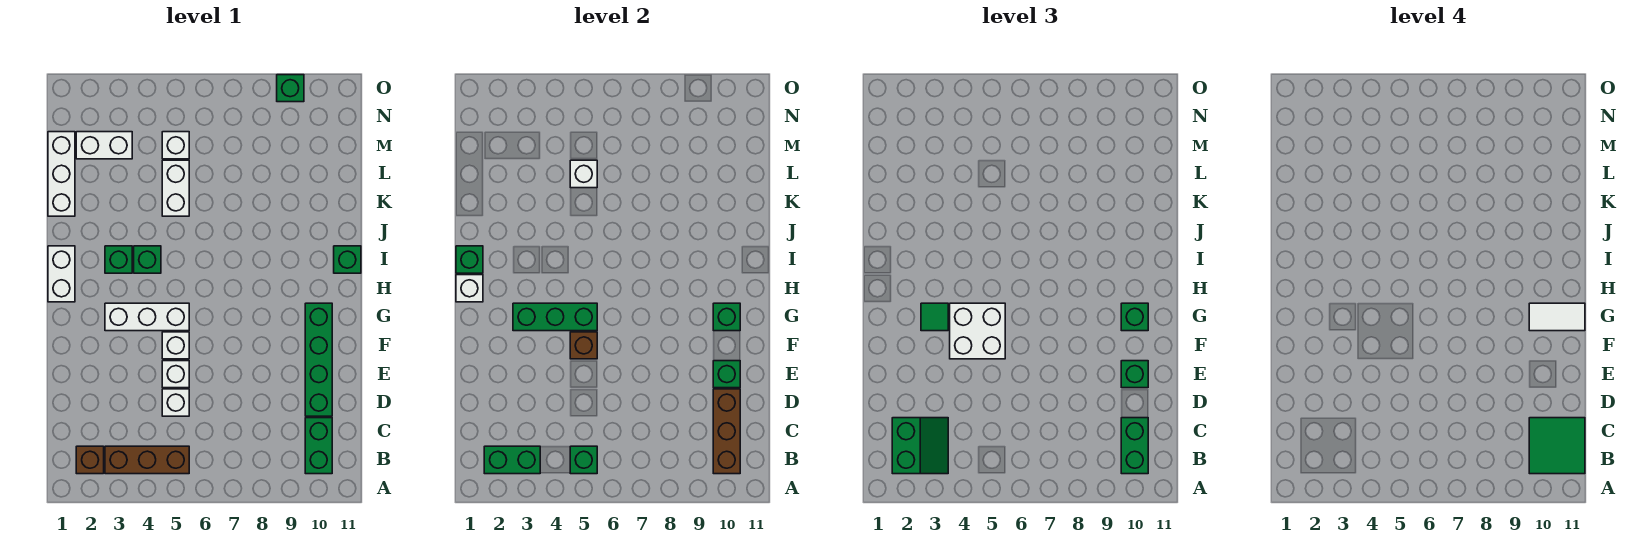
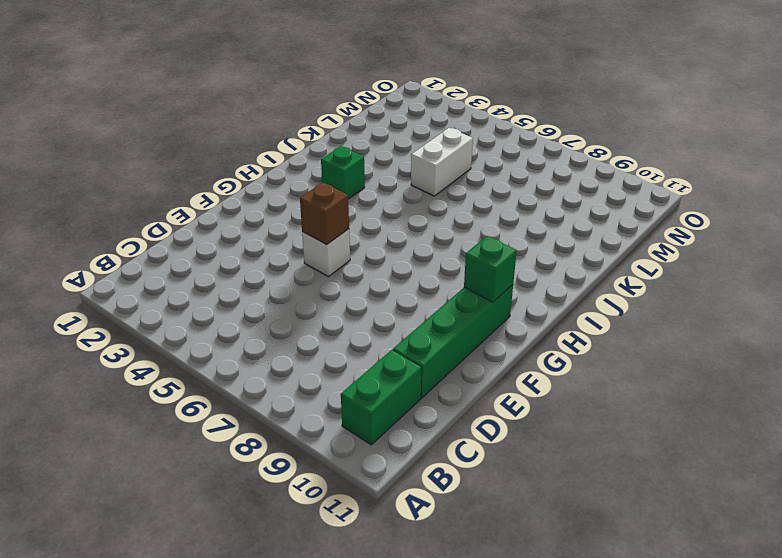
none -> brown 1x1 brick [76,446,104,474]
none -> brown 1x3 brick [105,446,189,474]
none -> white 1x1 brick [162,389,189,416]
none -> white 1x1 brick [162,361,189,388]

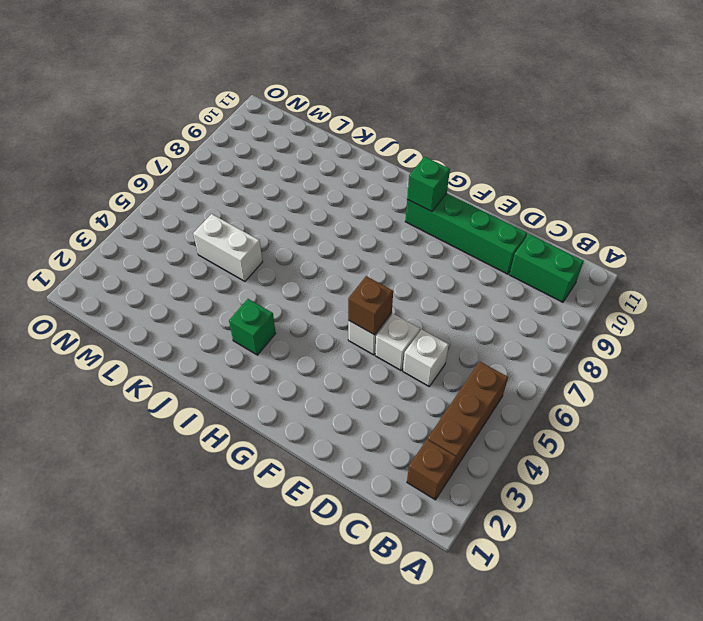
none -> white 1x3 brick [105,303,189,331]
none -> white 1x2 brick [48,246,75,302]
none -> green 1x1 brick [134,246,161,273]
none -> green 1x1 brick [334,246,361,273]

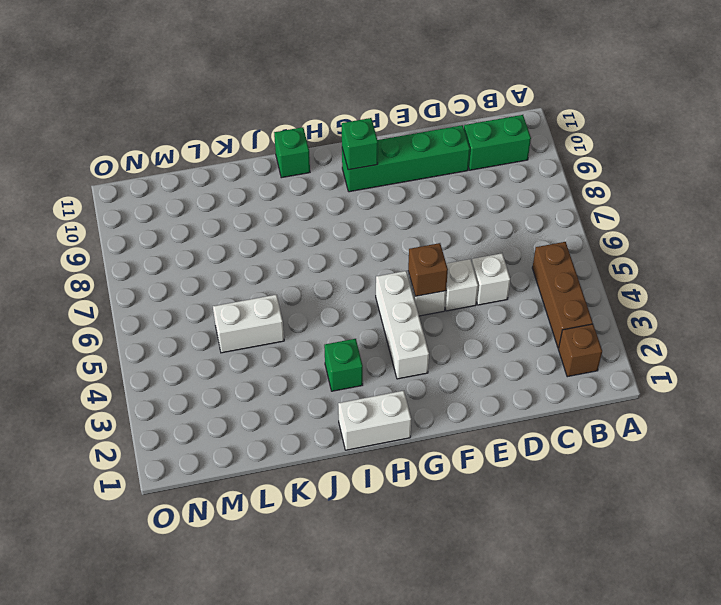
none -> green 1x1 brick [134,246,161,273]
none -> white 1x3 brick [48,132,75,216]
none -> white 1x2 brick [76,132,132,159]
none -> white 1x1 brick [162,132,189,159]

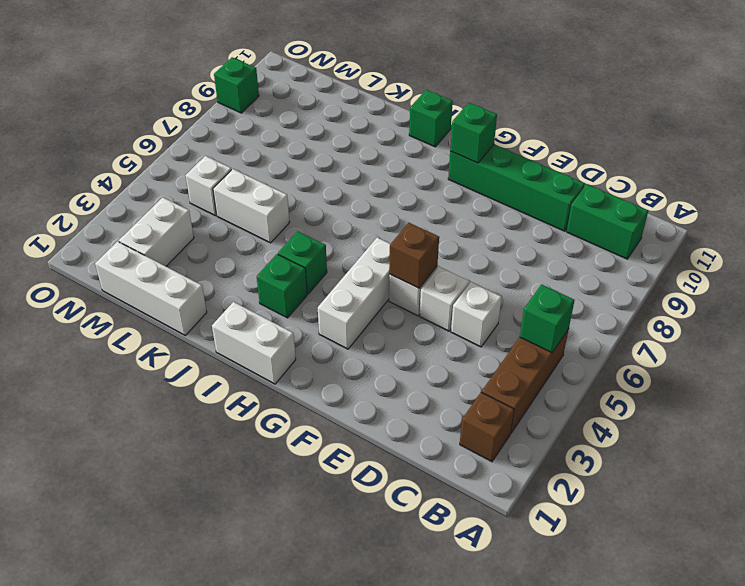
none -> green 1x2 brick [484,446,540,474]
none -> brown 1x3 brick [713,389,740,474]
none -> green 1x1 brick [713,361,740,388]
none -> green 1x3 brick [513,303,597,331]

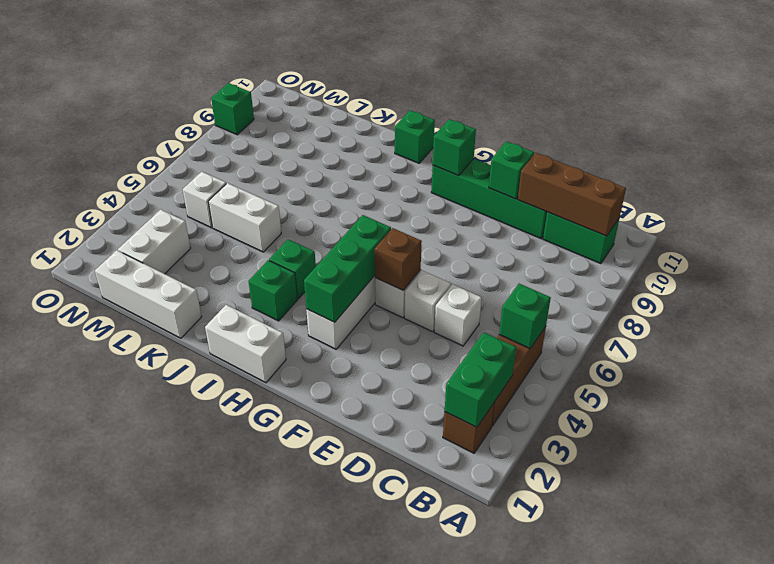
none -> white 1x1 brick [456,275,483,302]
none -> green 1x1 brick [456,246,483,273]
none -> white 1x1 brick [570,160,597,188]
none -> green 2x2 slope [892,418,948,474]

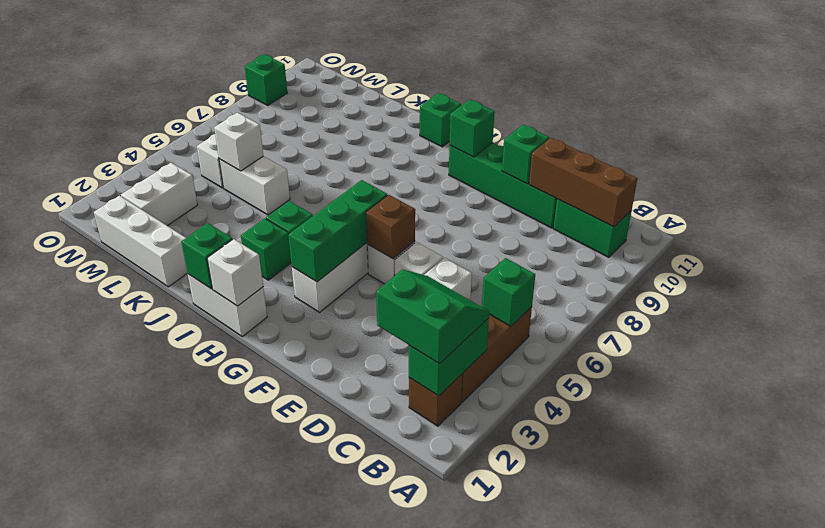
none -> green 1x2 brick [1121,418,1148,474]
none -> green 1x1 brick [1121,361,1148,388]
none -> white 2x2 brick [950,303,1005,359]
none -> green 1x1 tile [921,303,948,331]

